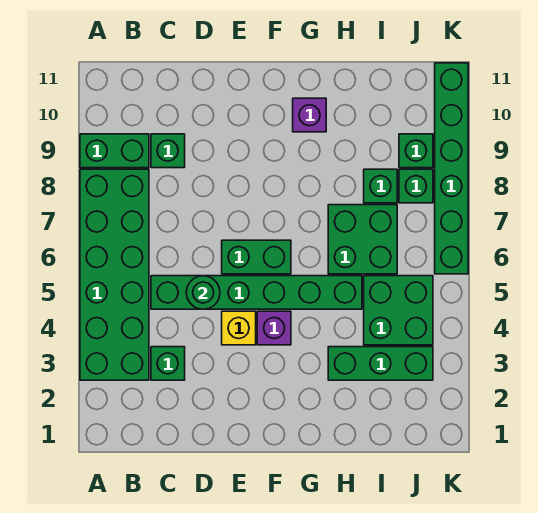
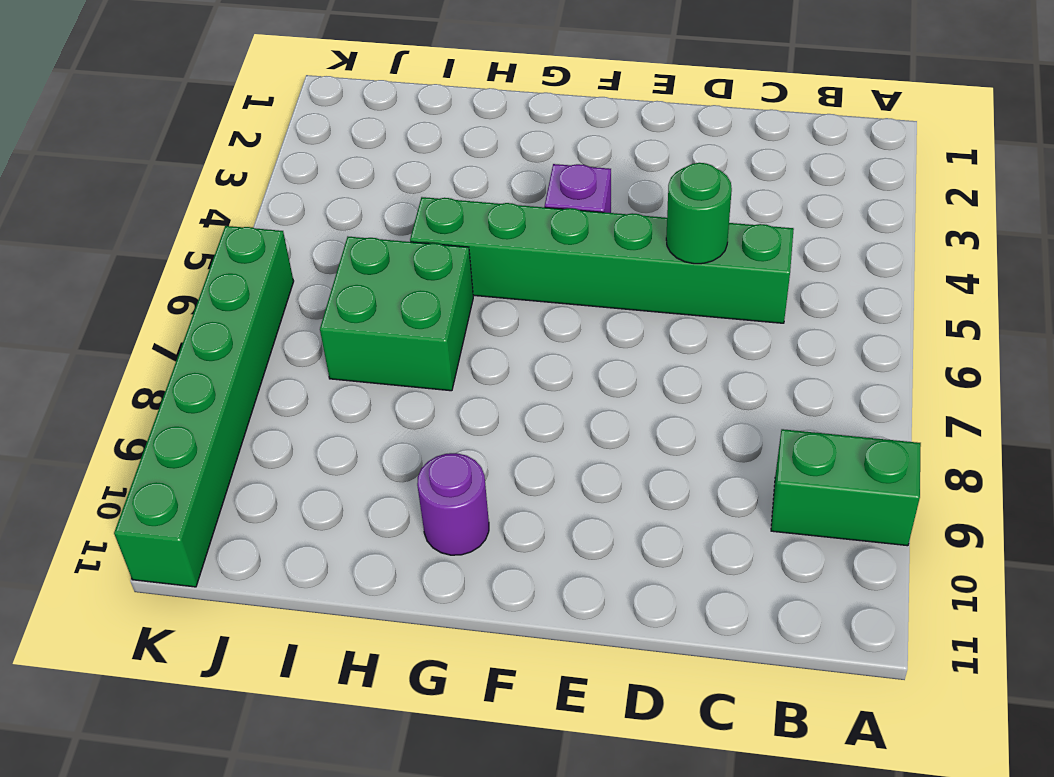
purple 1x1 round brick [417,453,489,555] -> purple 1x1 brick [293,98,326,132]
none -> green 2x6 brick [80,169,149,380]
none -> green 1x1 brick [151,347,185,380]
none -> green 1x1 brick [151,134,185,168]

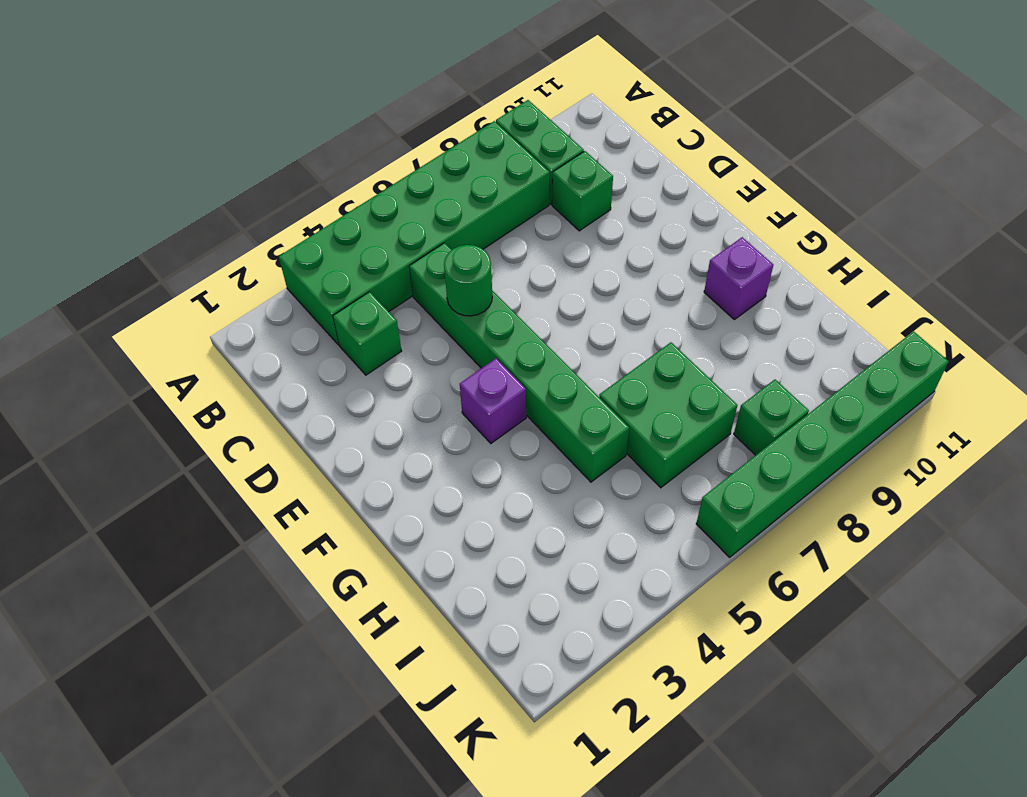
none -> yellow 1x1 brick [222,311,256,345]
none -> green 1x2 brick [222,240,291,274]
none -> green 1x3 brick [328,347,433,380]

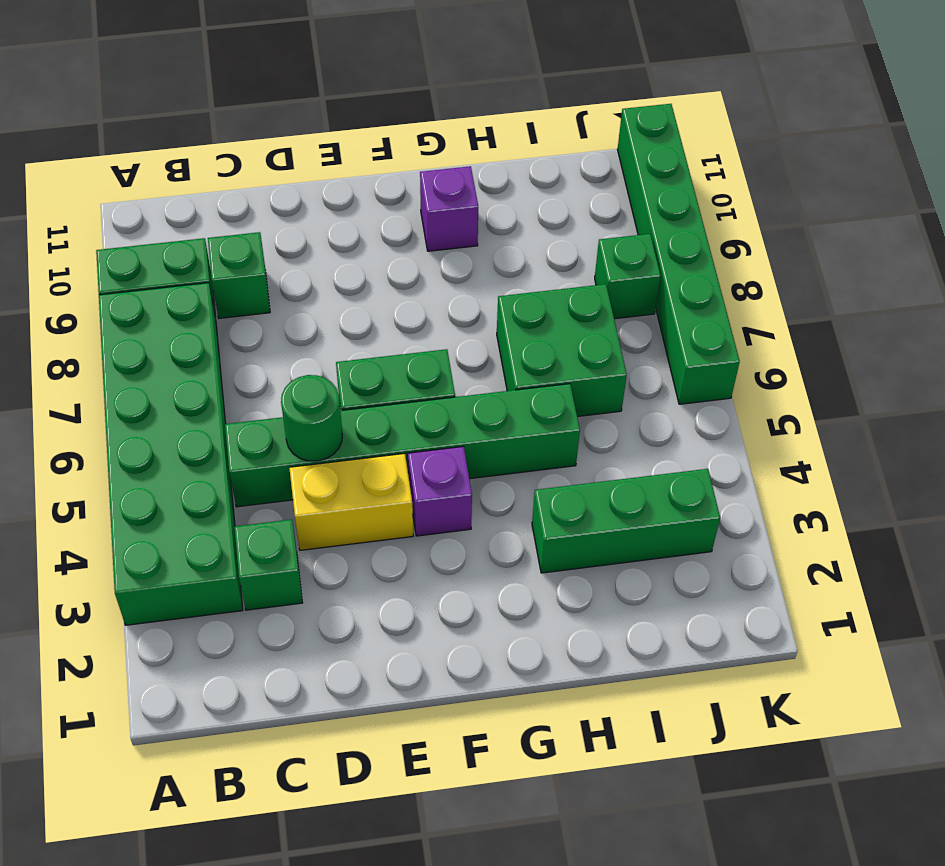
yellow 1x2 brick [289,454,413,550] -> yellow 1x1 brick [222,311,256,345]
none -> green 2x2 brick [364,276,433,345]
none -> green 1x1 brick [364,169,397,203]
none -> green 1x1 brick [399,134,433,168]

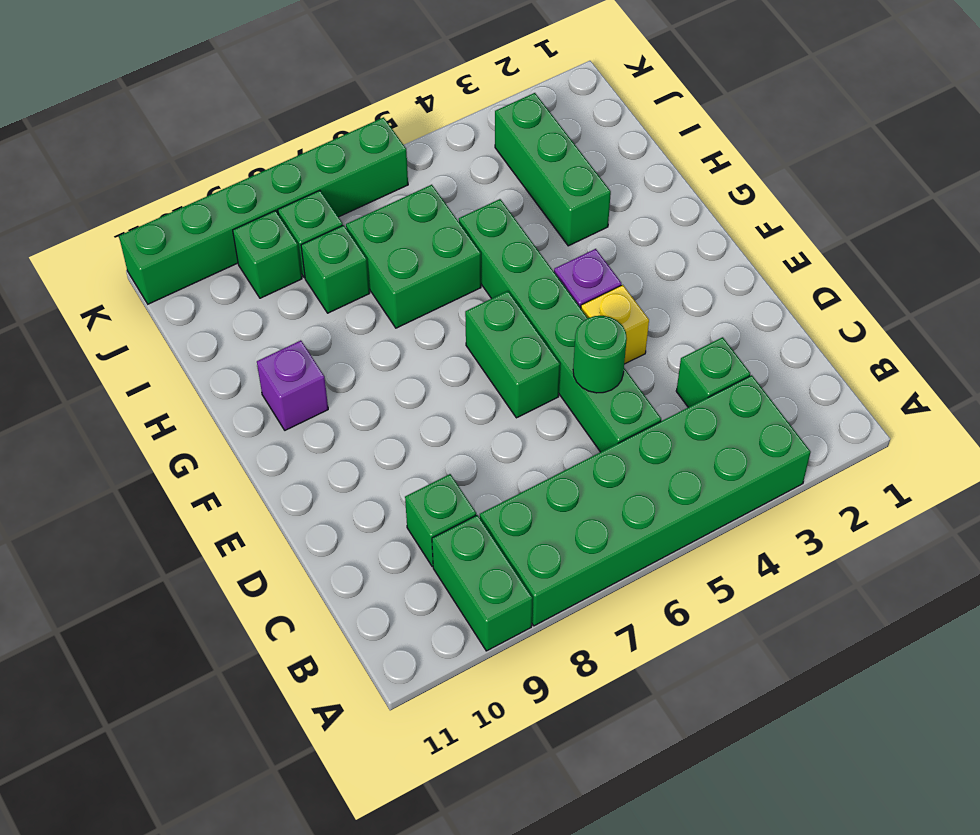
none -> green 2x2 brick [364,276,433,345]

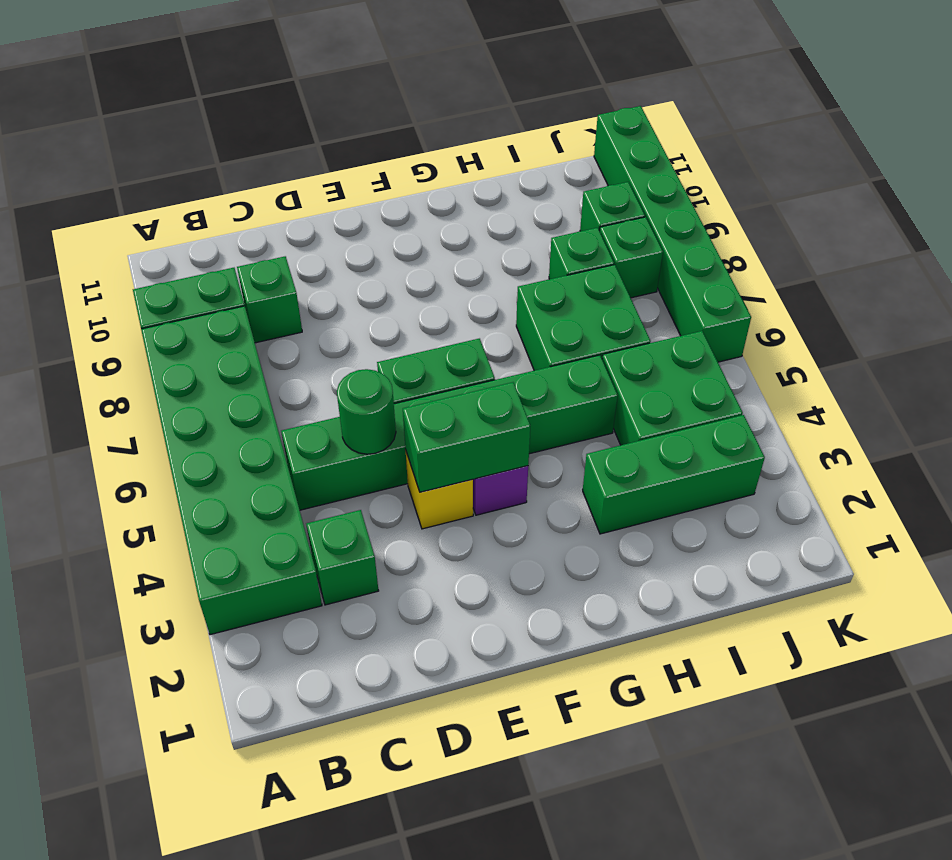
green 1x2 brick [403,382,530,492] -> none
none -> purple 1x1 brick [293,98,326,132]

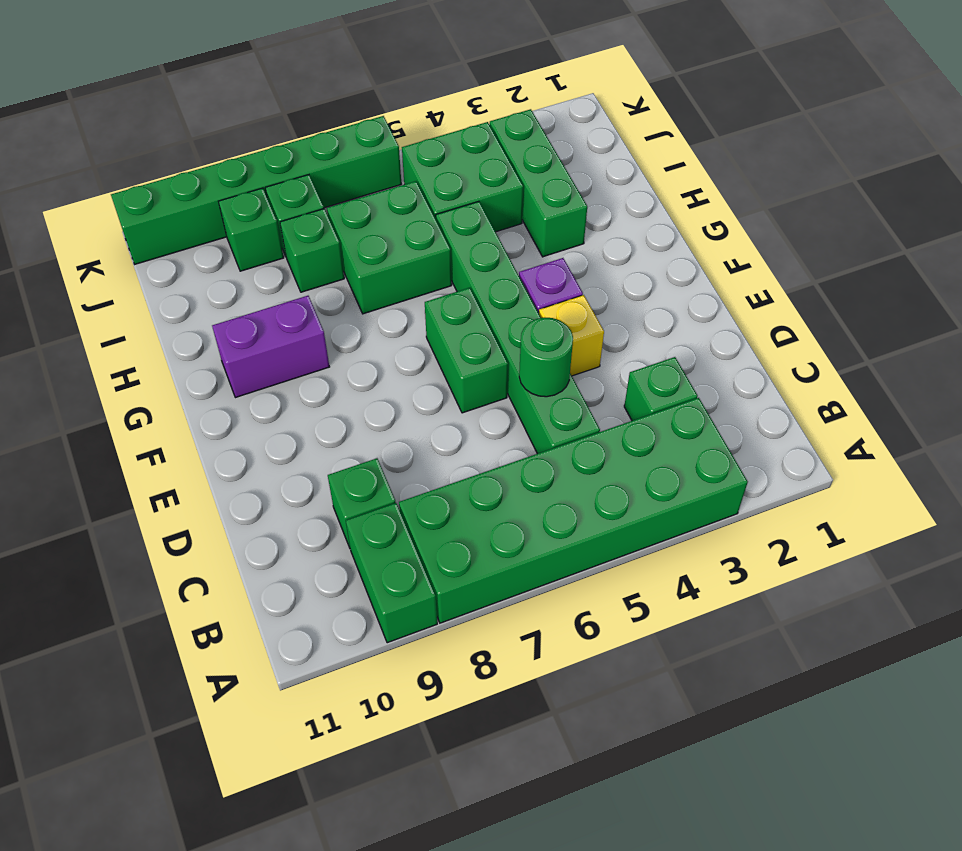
purple 1x2 brick [212,296,329,398] -> purple 1x1 brick [293,98,326,132]

